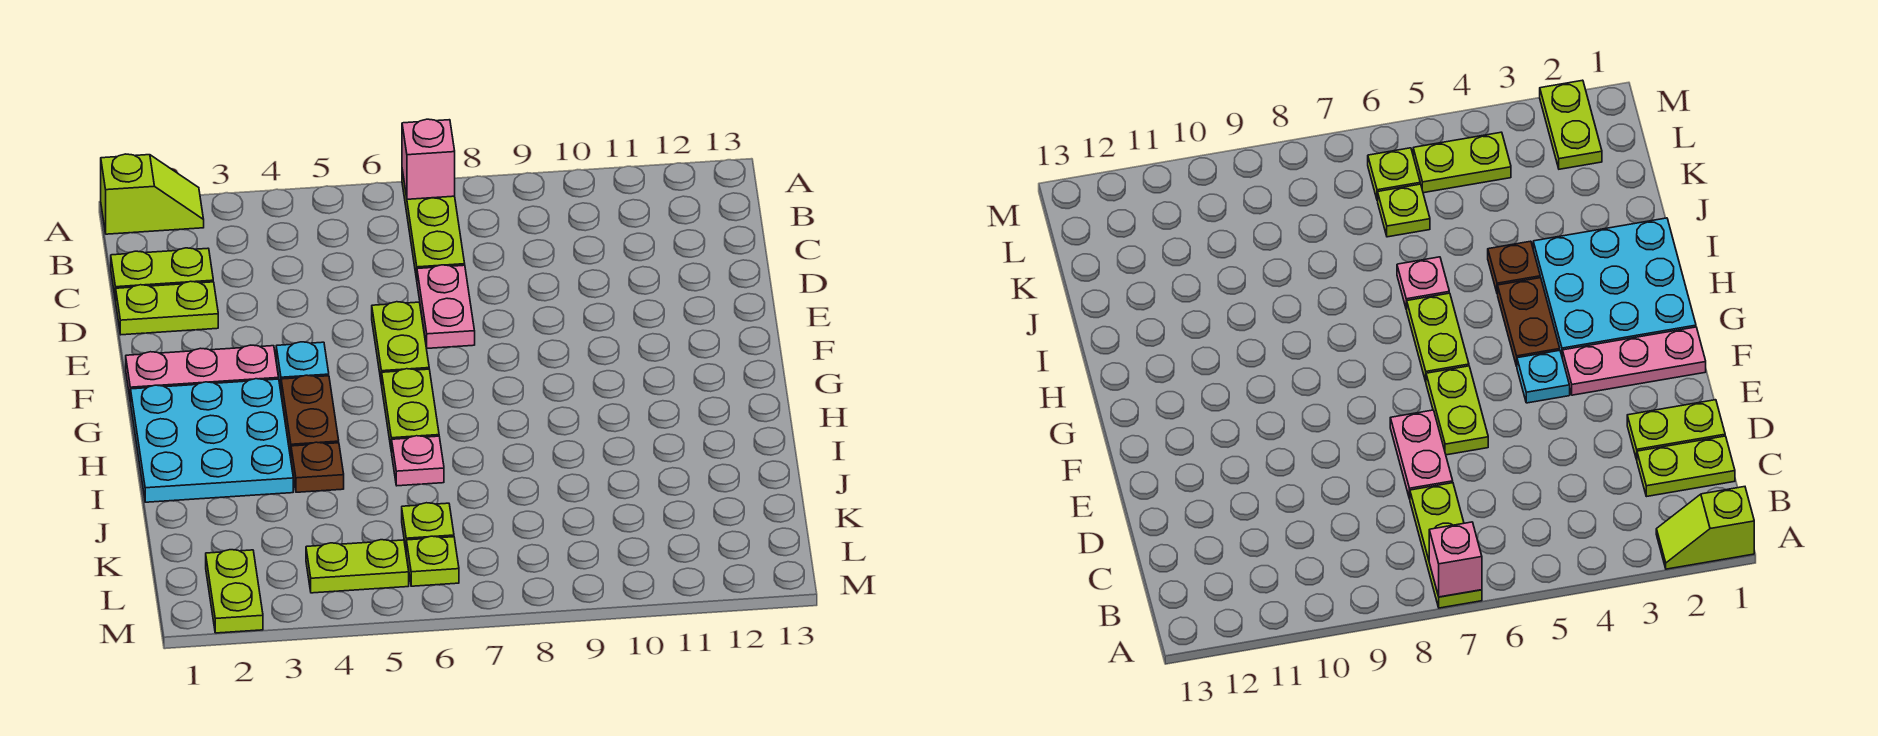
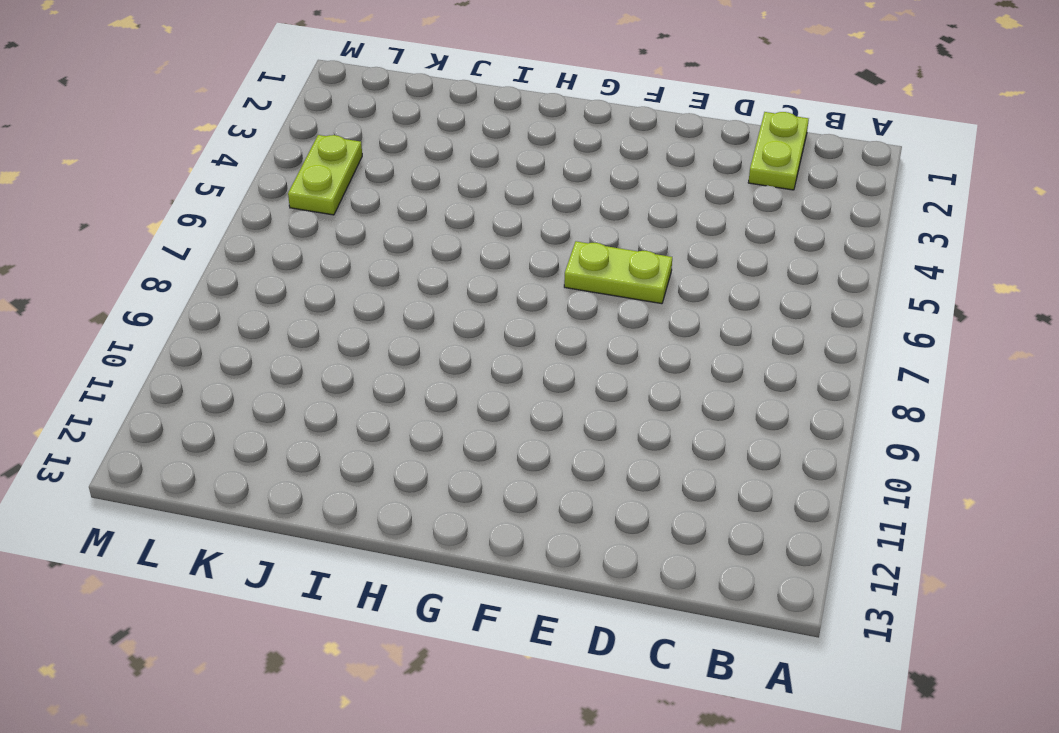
none -> lime 1x2 slope [101,154,204,234]
none -> lime 1x3 plate [402,170,465,279]
none -> lime 1x2 plate [116,281,218,335]

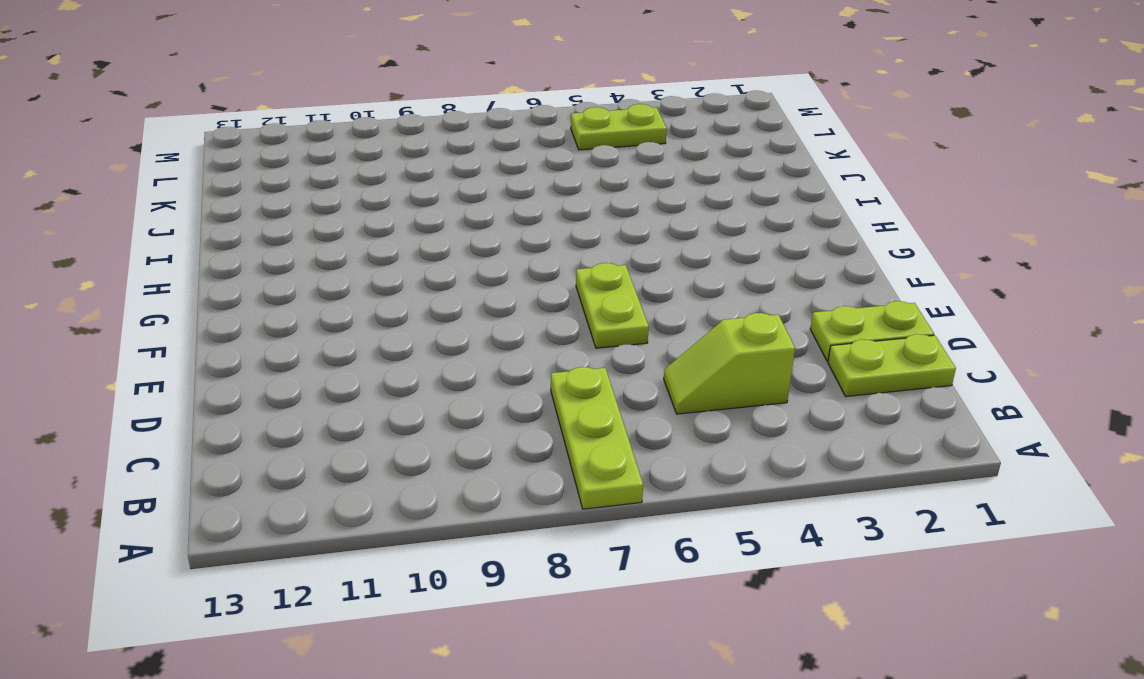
lime 1x2 slope [664,313,795,414] -> lime 1x2 slope moved to [101,154,204,234]
none -> pink 1x2 plate [417,265,475,348]
none -> pink 1x3 plate [126,345,279,402]
none -> cyan 1x1 plate [276,342,329,389]

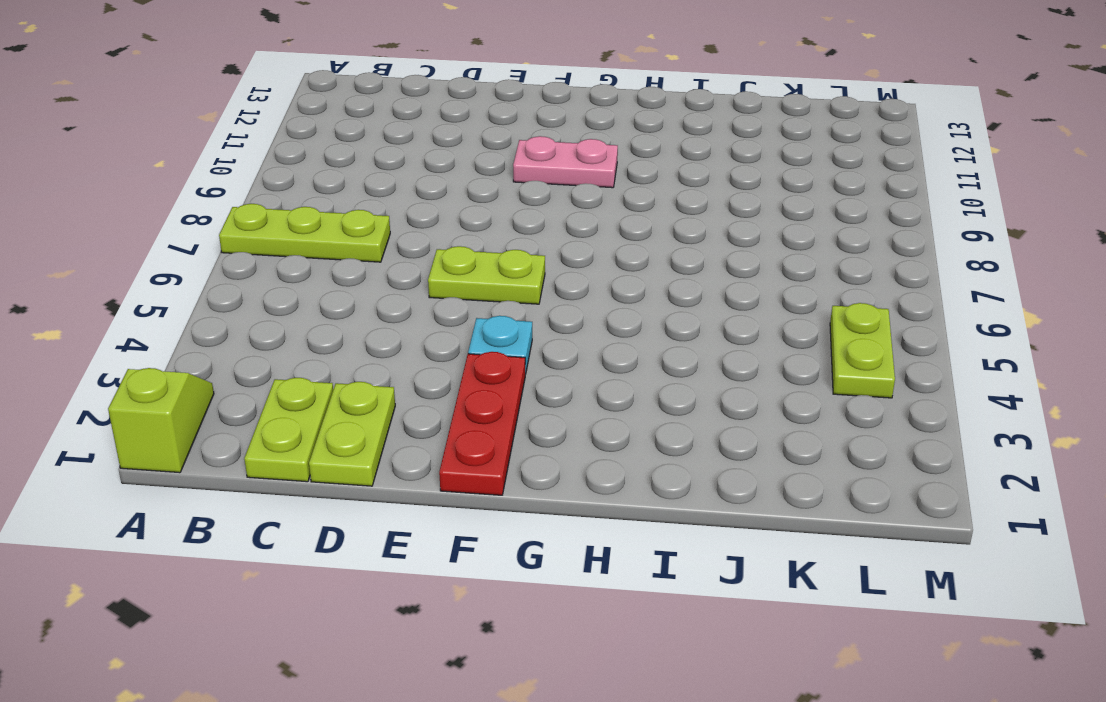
red 1x3 plate [439,352,525,495] -> pink 1x3 plate [126,345,279,402]
pink 1x2 plate [513,136,618,188] -> pink 1x2 plate moved to [417,265,475,348]
none -> cyan 3x3 plate [131,379,293,502]
none -> brown 1x2 plate [281,375,339,457]
none -> lime 1x2 plate [382,369,439,452]

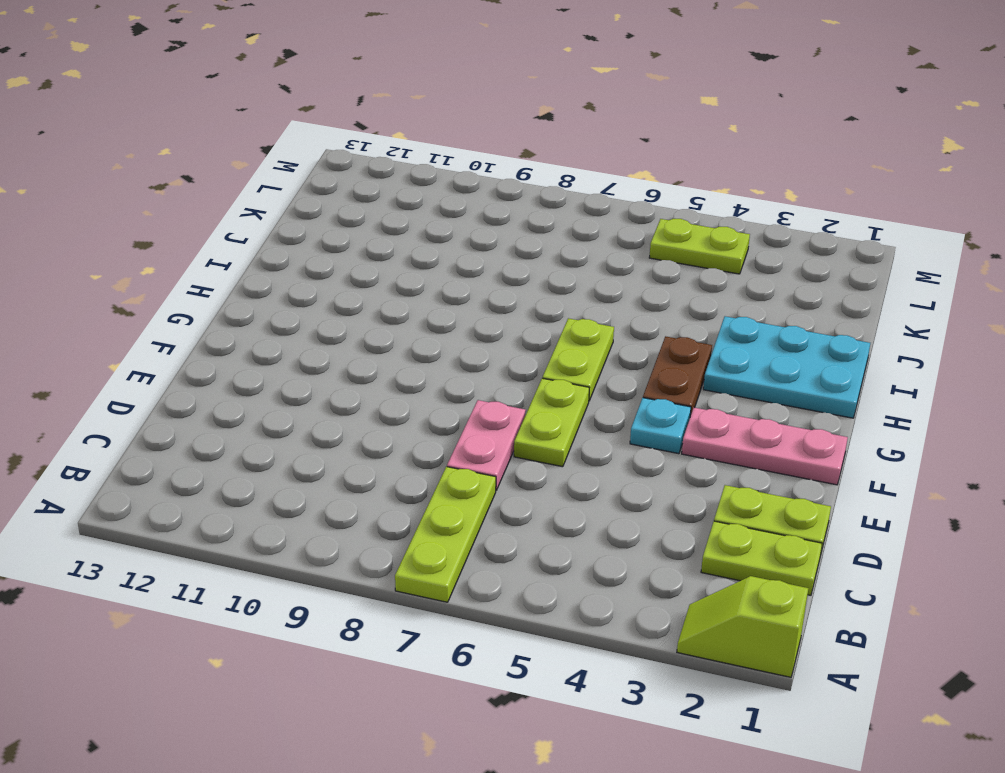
cyan 2x3 plate [703,316,870,418] -> cyan 3x3 plate [131,379,293,502]
none -> brown 1x1 plate [291,442,344,492]
none -> pink 1x1 plate [392,436,444,486]
none -> lime 1x1 plate [402,503,454,548]

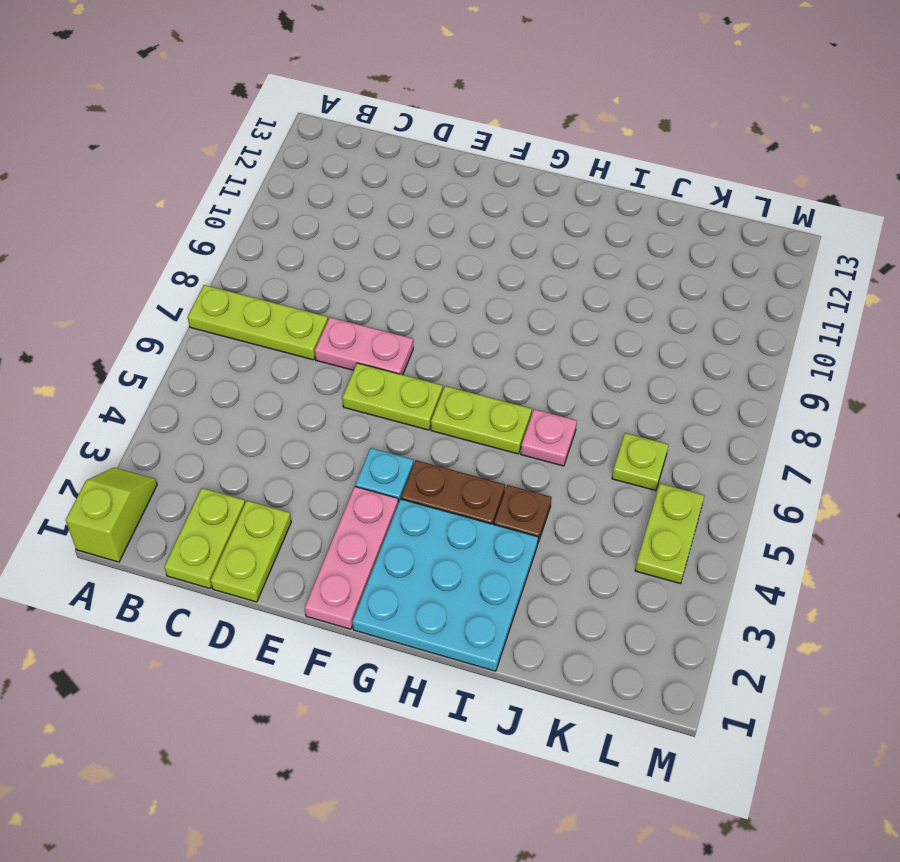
none -> lime 1x2 plate [206,550,263,633]
none -> lime 1x1 plate [406,536,459,586]
none -> pink 1x1 brick [402,119,455,199]

